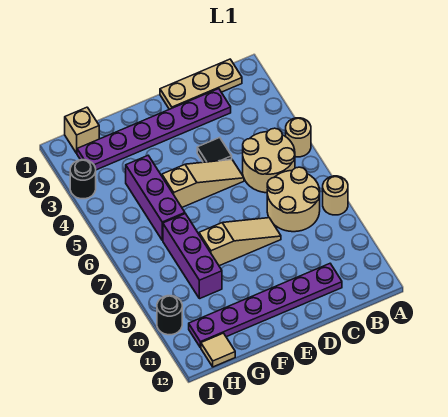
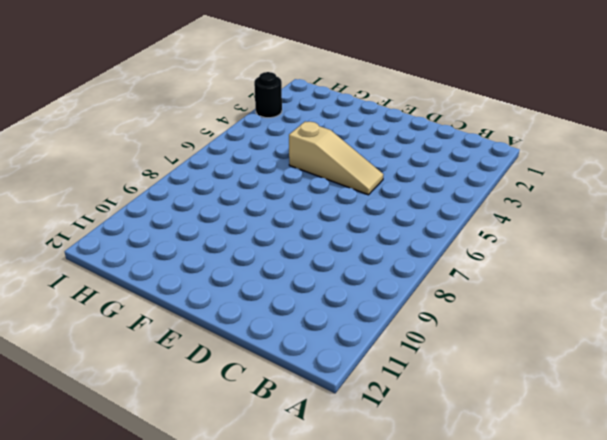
none -> tan 1x1 round brick [286,118,311,157]
none -> tan 1x1 round brick [323,176,348,215]
none -> tan 1x3 plate [160,59,242,109]

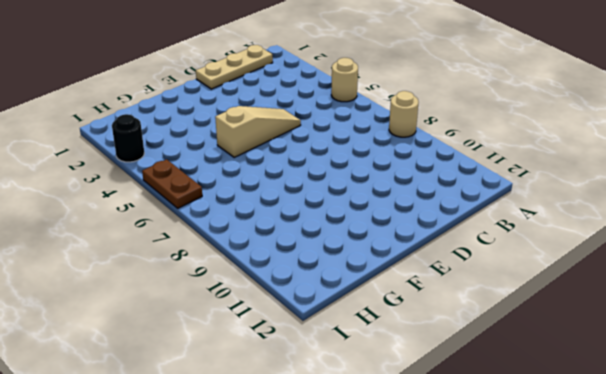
brown 1x2 plate [142,159,202,208] -> none
none -> tan 2x2 round brick [243,128,295,193]
none -> tan 2x2 round brick [267,167,320,232]
none -> purple 1x6 plate [77,89,231,170]

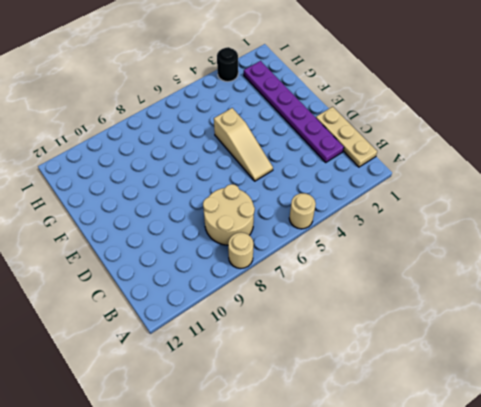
none -> tan 2x2 round brick [243,128,295,193]
none -> purple 1x6 plate [189,264,342,348]
none -> black 1x1 tile [197,138,232,162]

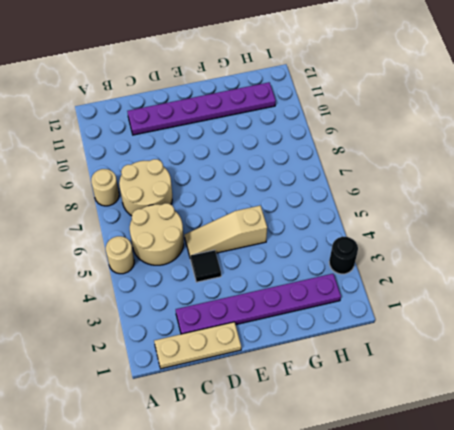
none -> tan 1x3 slope [199,218,281,266]
none -> purple 1x3 brick [126,156,185,240]
none -> purple 1x3 brick [163,214,222,299]

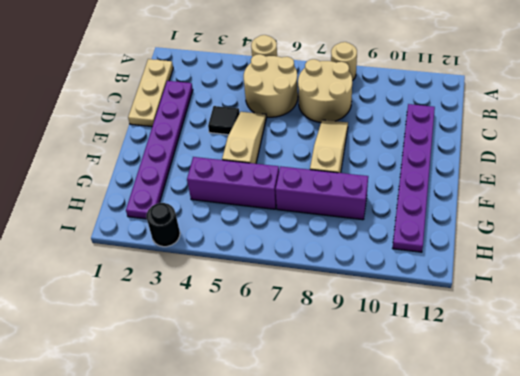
none -> tan 1x1 brick [65,107,99,153]
none -> tan 1x1 tile [201,333,235,367]
none -> black 1x1 round brick [157,296,182,335]

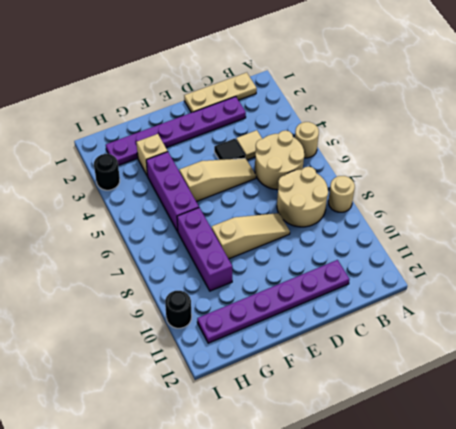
tan 1x1 tile [236,130,262,160] -> tan 1x1 tile moved to [201,333,235,367]
tan 1x1 brick [136,134,168,176] -> tan 1x1 brick moved to [65,107,99,153]

